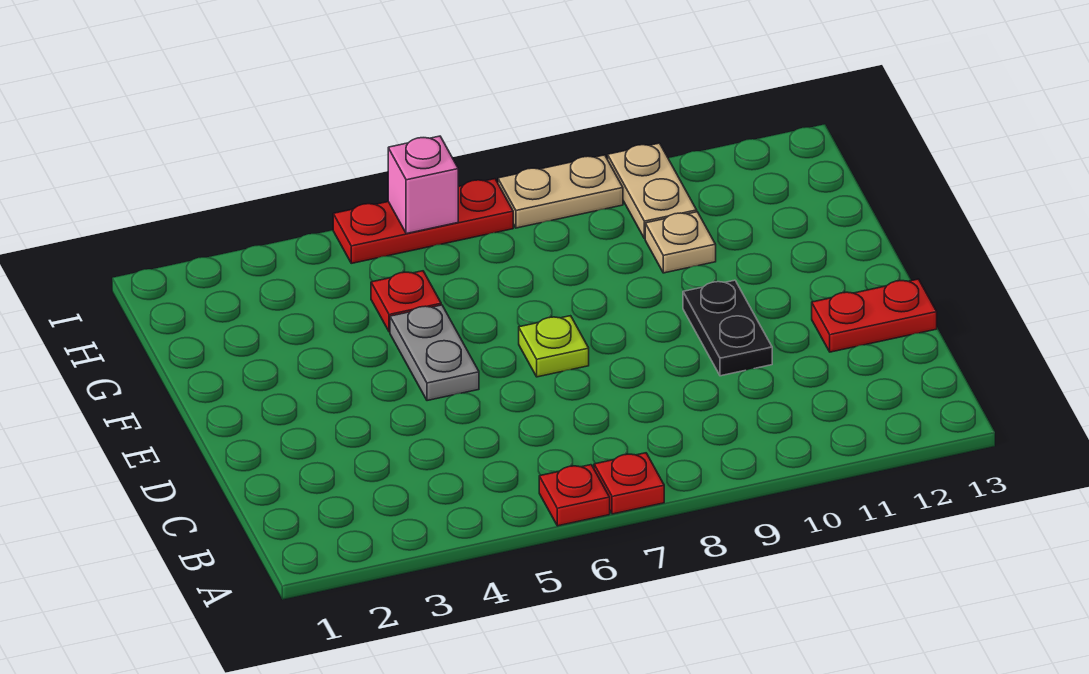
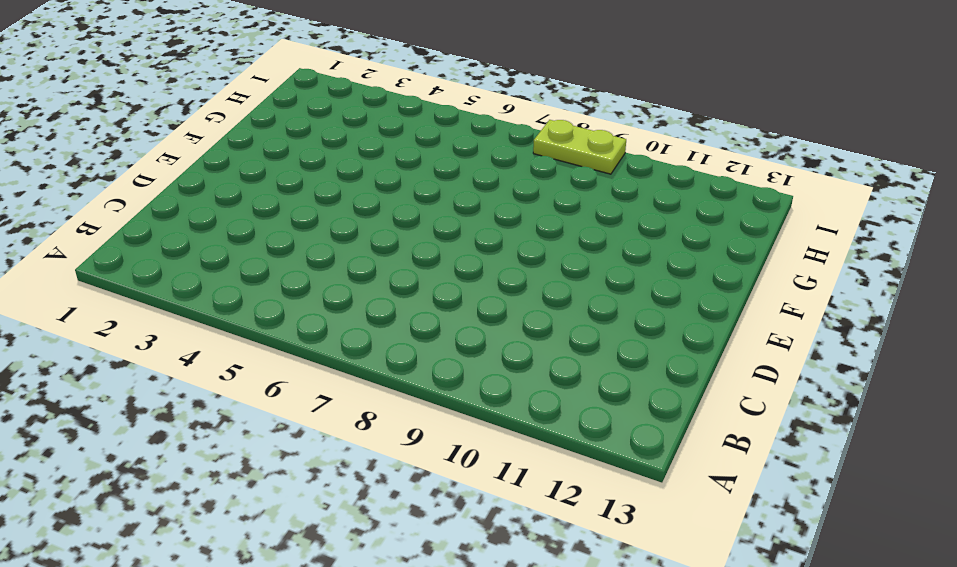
lime 1x2 plate [533,120,626,174] -> tan 1x2 plate [498,155,623,228]
none -> red 1x1 plate [539,465,610,526]
none -> red 1x1 plate [594,453,664,514]
none -> black 1x2 plate [683,280,772,376]

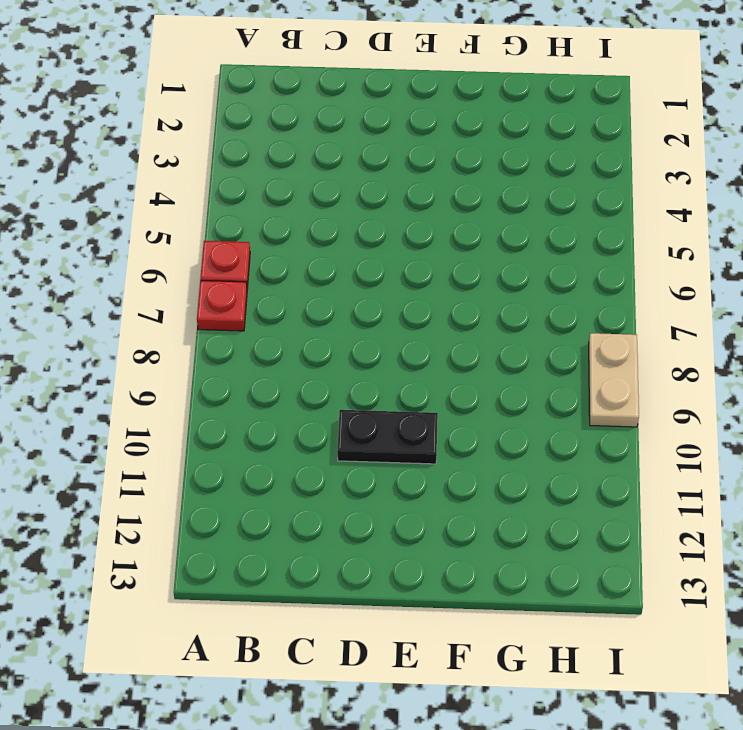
none -> red 1x2 plate [812,279,937,352]
none -> grey 1x2 plate [390,305,479,401]
none -> lime 1x1 plate [519,316,589,377]

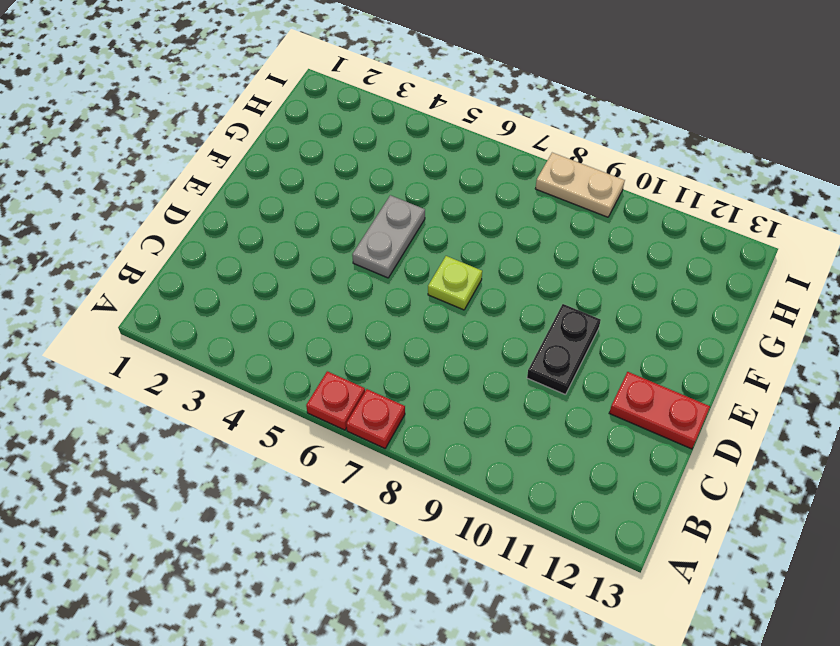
none -> red 1x1 plate [371,271,441,332]
none -> tan 1x1 plate [645,212,716,273]
none -> tan 1x2 plate [608,143,697,239]

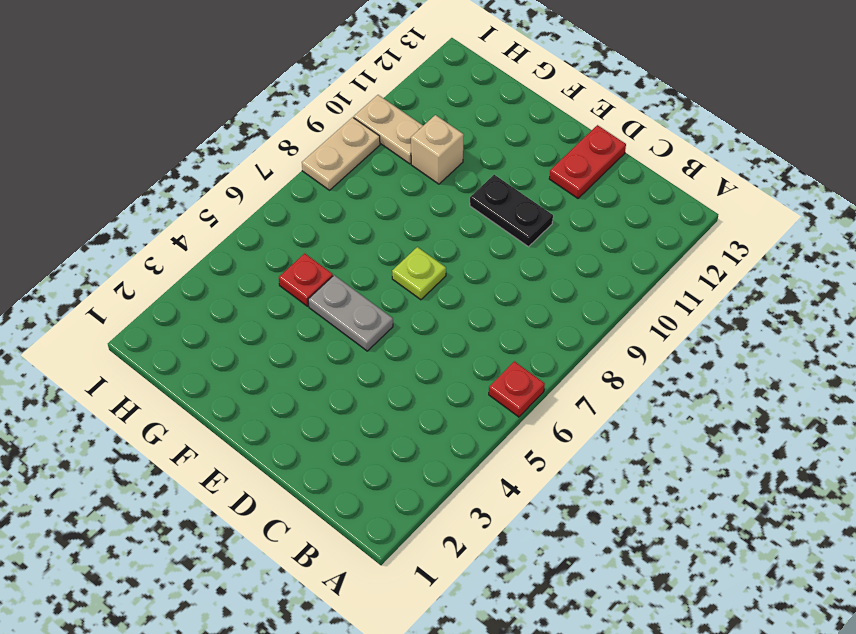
tan 1x1 brick [411,115,464,184] -> tan 1x1 plate [645,212,716,273]
none -> red 1x1 plate [594,453,664,514]
none -> red 1x3 plate [333,179,513,263]
none -> pink 1x1 brick [388,136,458,234]

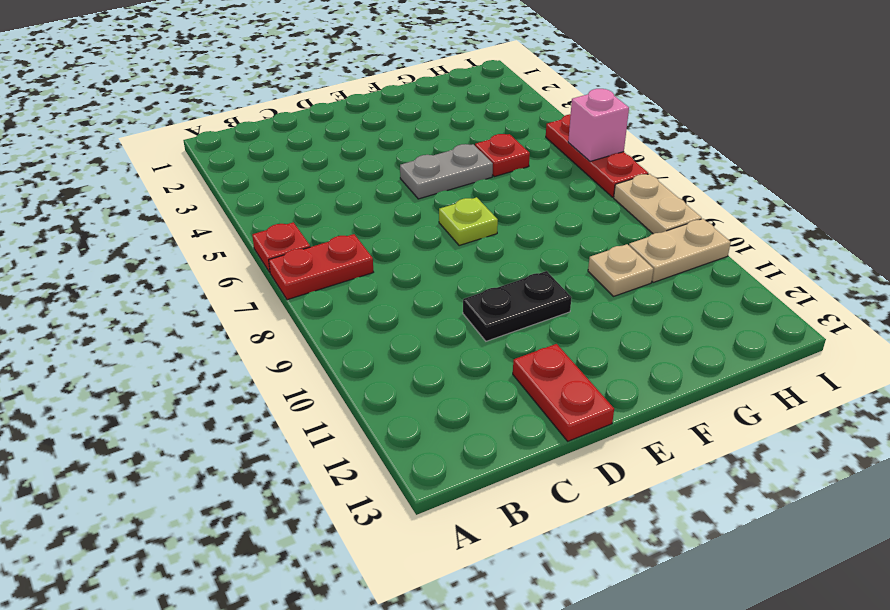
red 1x2 plate [269,234,373,300] -> red 1x1 plate [594,453,664,514]

